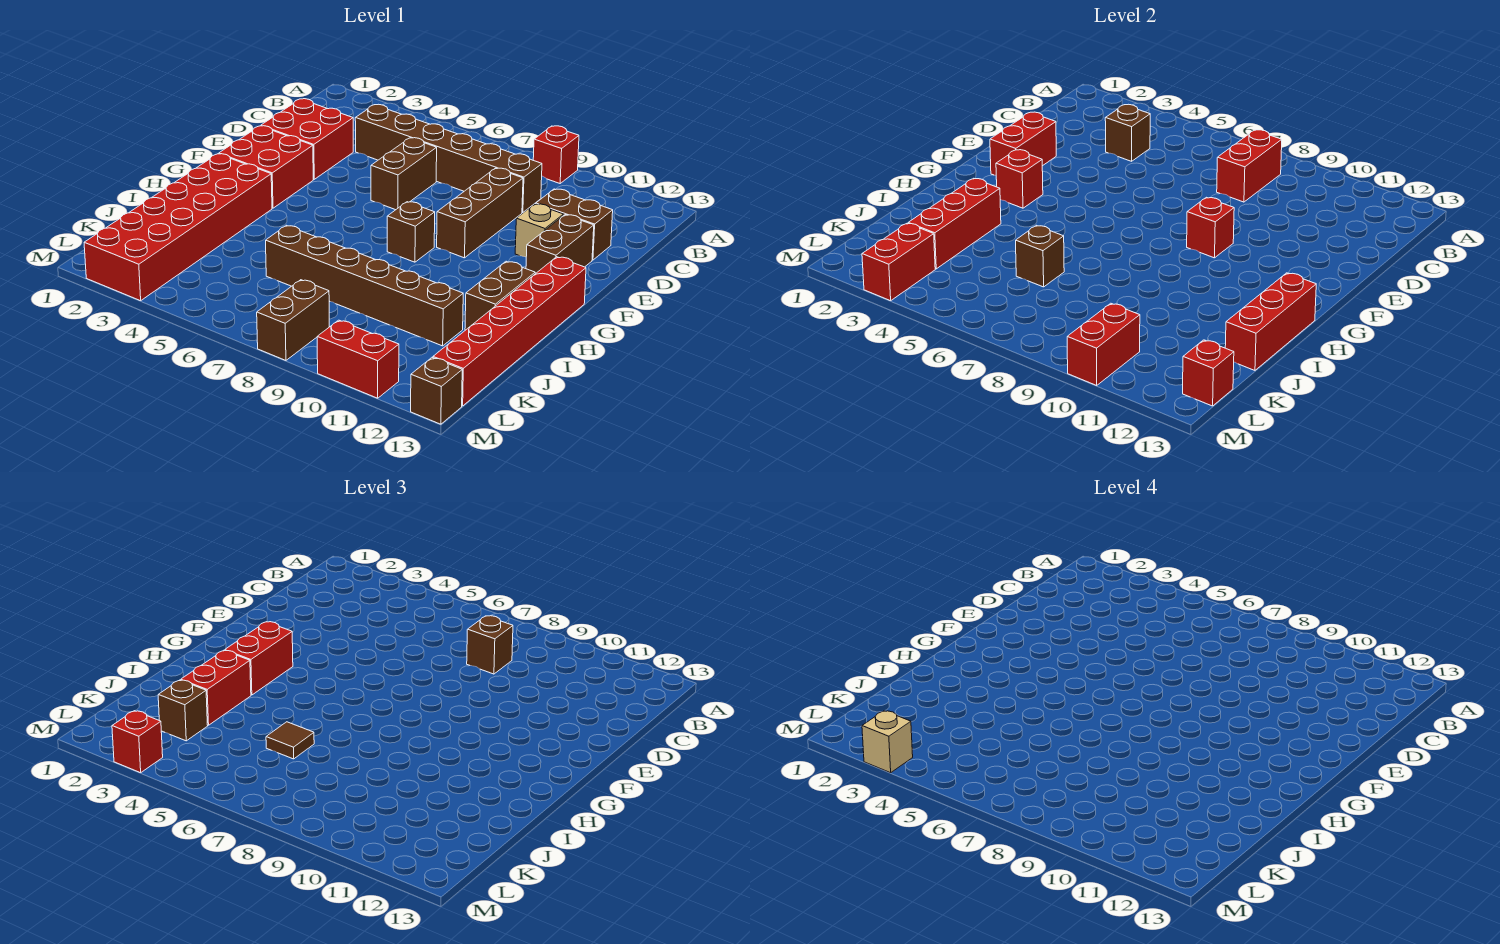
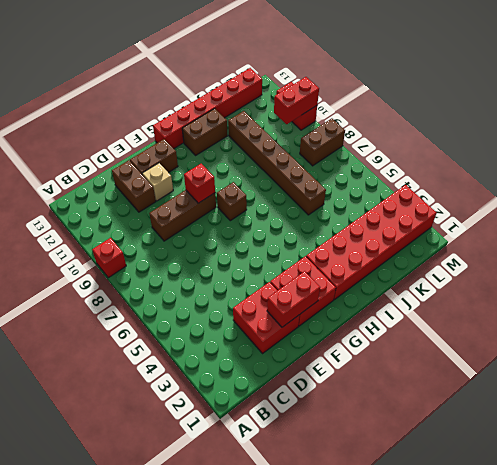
none -> brown 1x6 brick [355,104,542,213]
none -> brown 1x2 brick [371,138,437,210]
none -> brown 1x1 brick [411,358,462,424]
none -> red 1x2 brick [1217,130,1282,202]

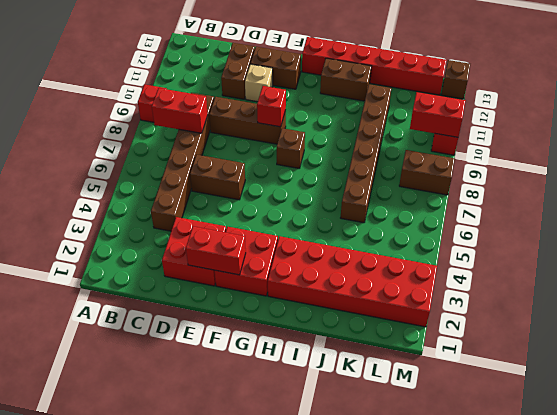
none -> brown 1x1 brick [1105,104,1150,161]
none -> red 1x1 brick [996,150,1043,208]
none -> red 1x3 brick [1225,273,1316,370]
none -> red 1x3 brick [908,178,1001,269]

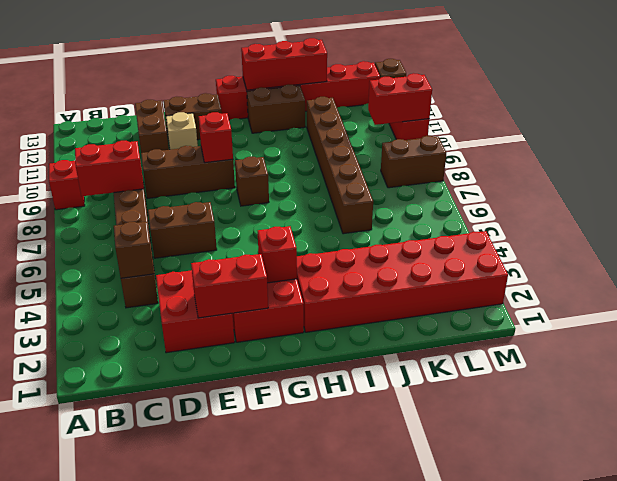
none -> red 1x3 brick [908,178,1001,269]
none -> brown 1x1 brick [1016,225,1064,287]
none -> red 1x2 brick [862,223,935,301]
none -> red 1x1 brick [1183,340,1234,406]

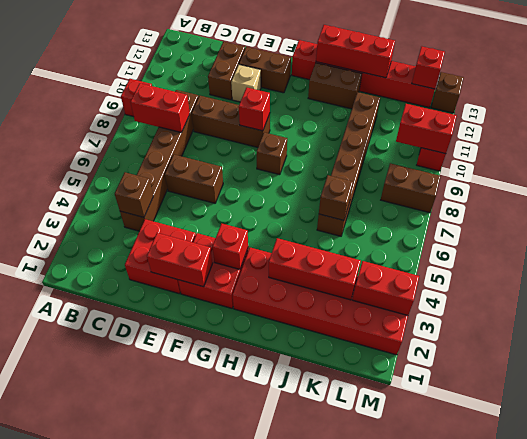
none -> brown 1x1 brick [467,616,513,674]
none -> red 1x2 brick [225,622,293,695]
none -> red 1x2 brick [181,650,251,725]
none -> brown 1x1 tile [266,722,314,759]

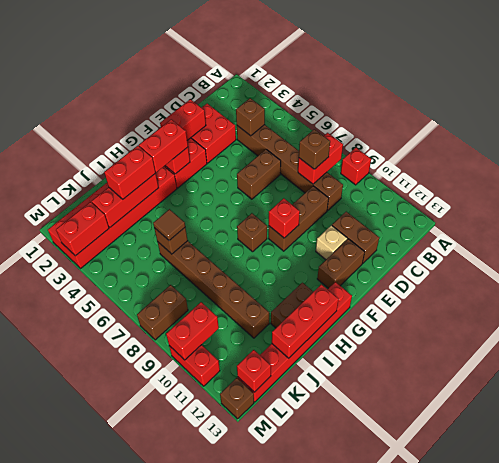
none -> brown 1x1 brick [158,680,208,741]
none -> red 1x1 brick [112,711,163,773]
none -> tan 1x1 brick [862,711,913,773]

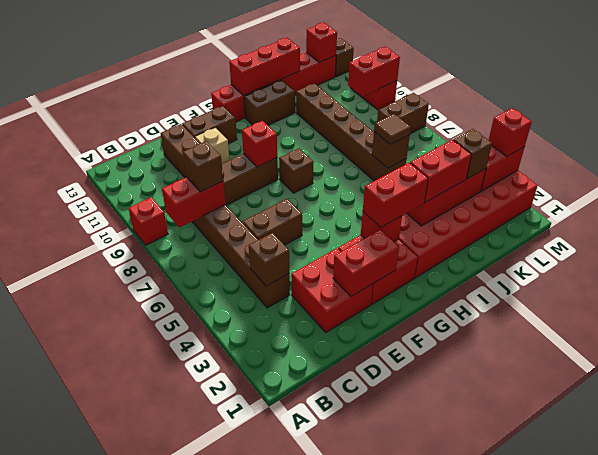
none -> tan 1x1 brick [862,711,913,773]

